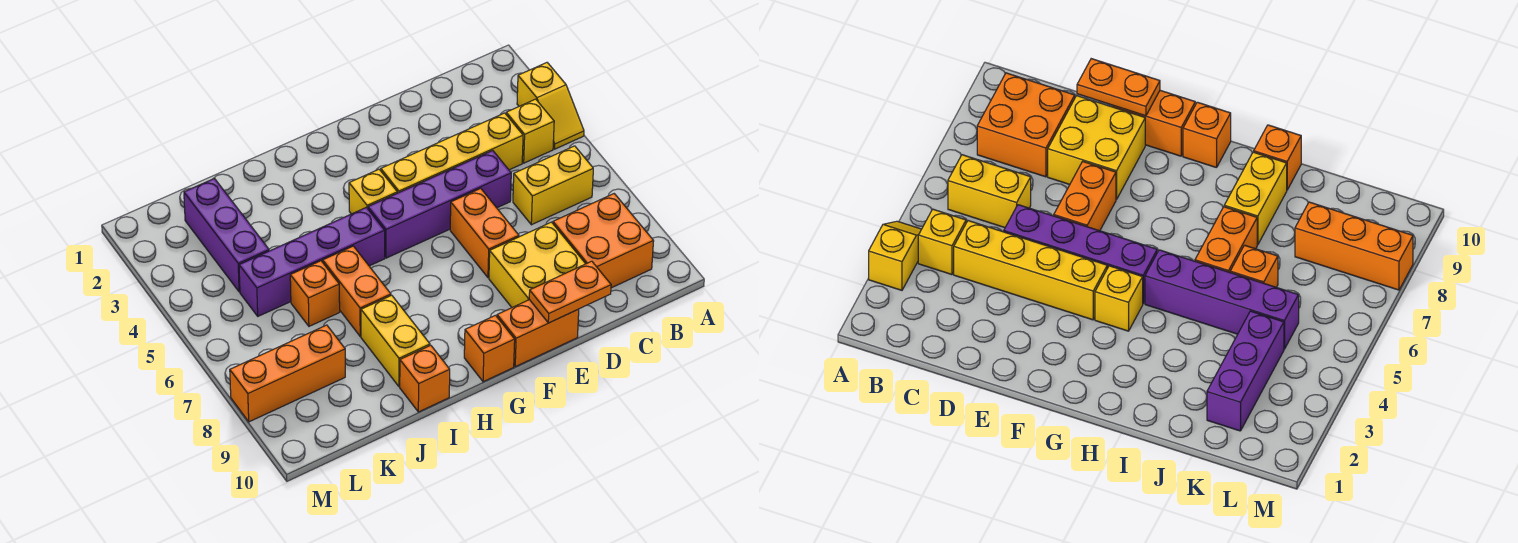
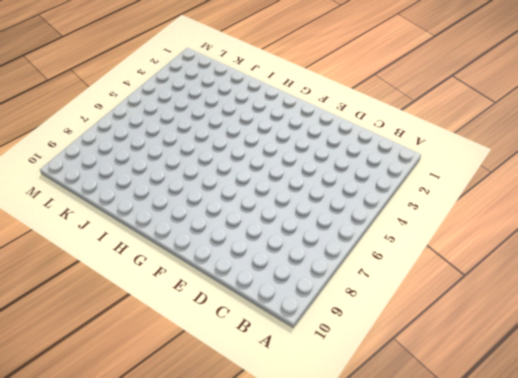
none -> yellow 1x2 slope [517,63,584,149]
none -> yellow 1x1 brick [506,99,554,163]
none -> yellow 1x2 brick [513,146,593,225]

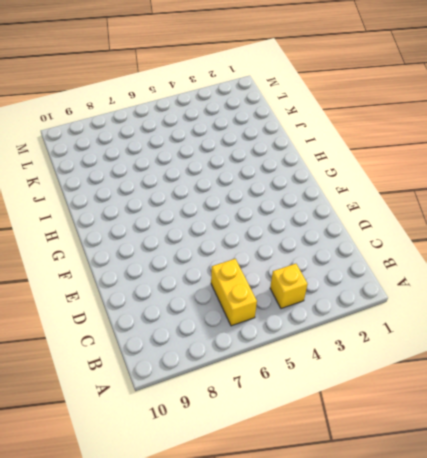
none -> yellow 1x2 slope [517,63,584,149]
none -> orange 2x2 brick [553,194,654,288]
none -> yellow 1x4 brick [381,113,523,193]

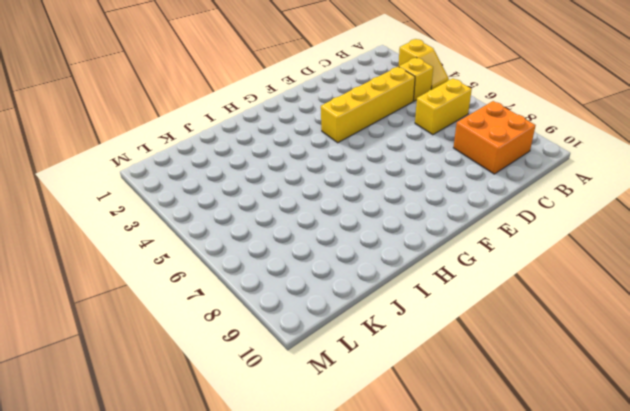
none -> purple 1x4 brick [368,151,511,258]
none -> yellow 2x2 brick [489,222,585,307]
none -> orange 1x2 brick [450,188,519,278]

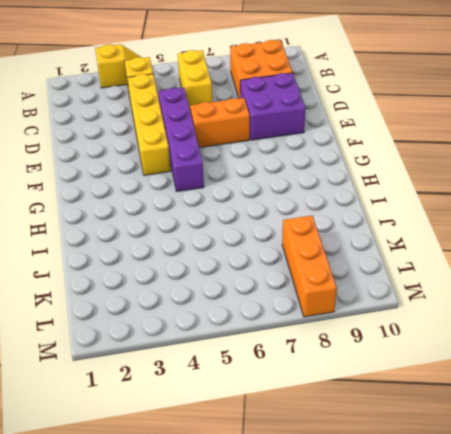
purple 2x2 brick [240,73,306,140] -> yellow 2x2 brick [489,222,585,307]
none -> orange 1x2 brick [497,300,579,367]
none -> yellow 1x1 brick [349,169,397,214]
none -> orange 1x1 brick [464,315,515,382]

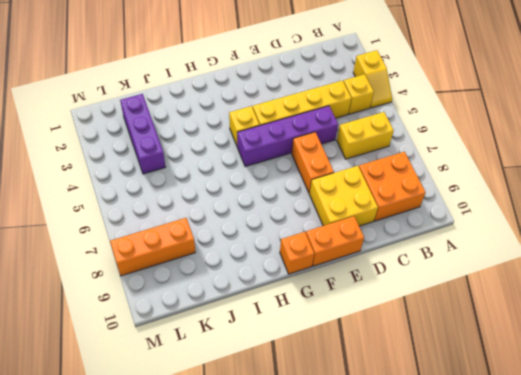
none -> purple 1x4 brick [239,207,385,316]
none -> orange 1x2 brick [323,246,391,336]
none -> yellow 1x2 brick [361,295,430,387]

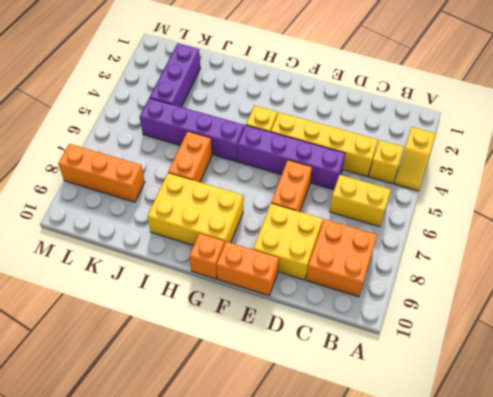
yellow 2x3 brick [147,173,244,246] -> yellow 1x2 brick [361,295,430,387]
none -> orange 1x1 brick [400,345,450,412]
none -> orange 1x1 brick [290,261,340,326]
none -> orange 1x2 plate [529,261,611,323]

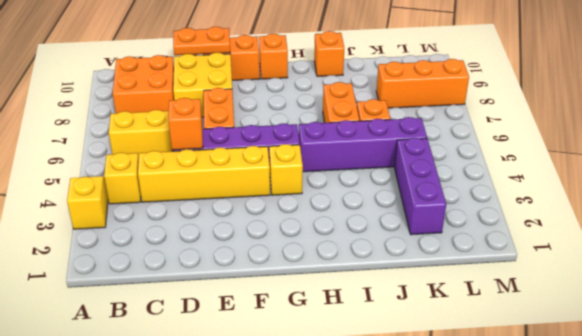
orange 1x1 brick [168,98,203,150] -> none
none -> yellow 1x2 brick [361,295,430,387]

